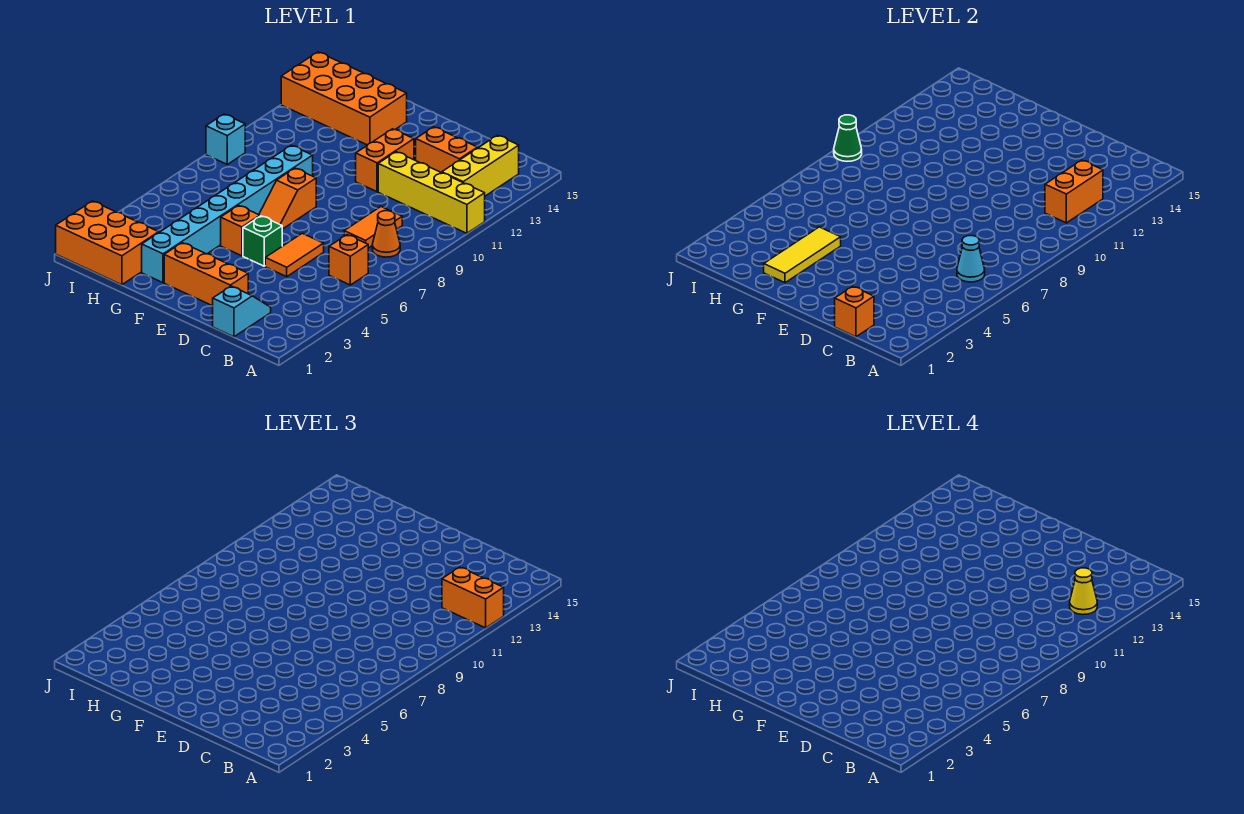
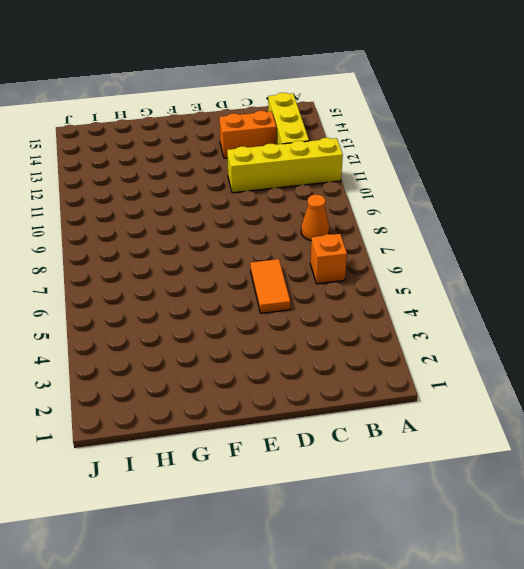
none -> cyan 1x2 slope [213,286,271,337]
none -> orange 1x2 tile [344,207,402,248]
none -> orange 1x3 brick [164,243,248,306]

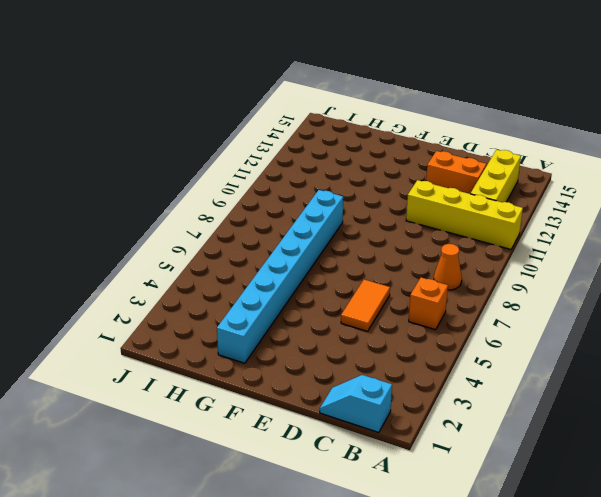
cyan 1x2 slope [320,375,392,432] -> cyan 1x2 slope turned to [213,286,271,337]
none -> orange 1x2 tile [344,207,402,248]
none -> orange 1x3 brick [164,243,248,306]
none -> green 1x1 brick [243,216,282,266]

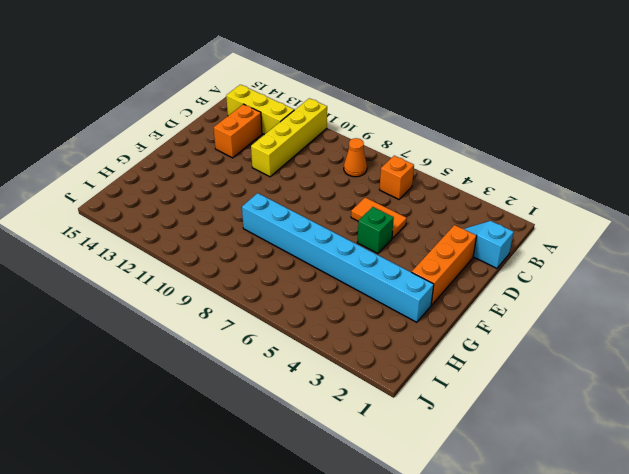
none -> orange 1x2 tile [344,207,402,248]
none -> orange 1x2 brick [356,129,414,192]
none -> orange 1x1 brick [221,206,260,256]

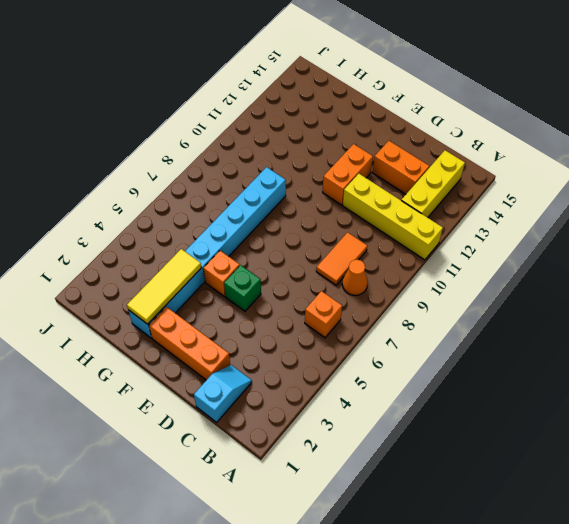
none -> orange 1x2 tile [265,233,324,277]
none -> orange 1x2 slope [259,168,316,229]
none -> orange 2x4 brick [281,52,407,145]

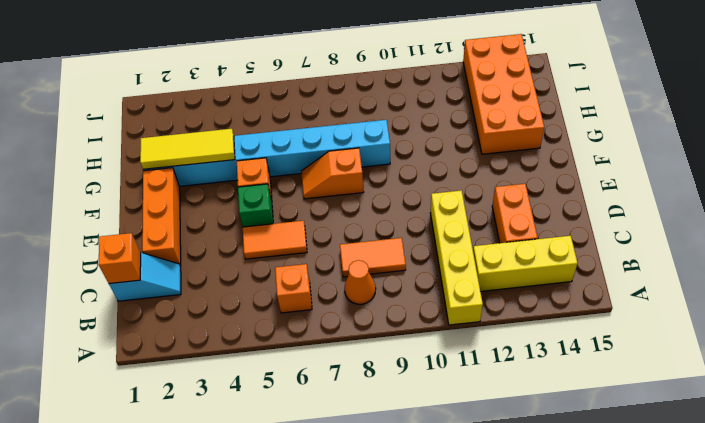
none -> orange 1x2 brick [356,129,414,192]
none -> orange 2x3 brick [56,201,159,285]
none -> cyan 1x1 brick [206,114,245,164]

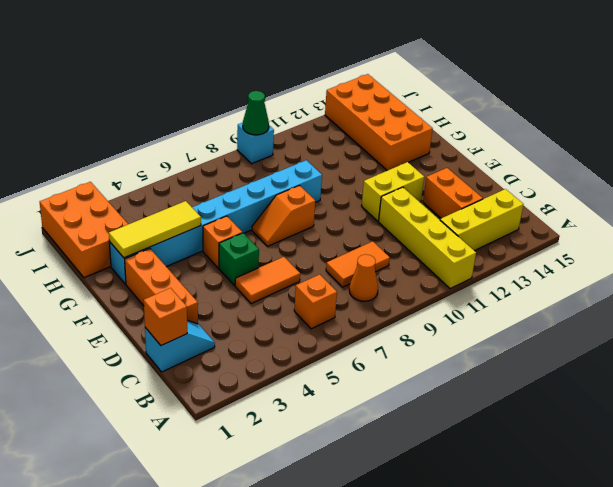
yellow 1x2 brick [362,162,424,221] -> orange 1x2 brick [356,129,414,192]
none -> cyan 1x1 cone [957,236,985,282]
none -> orange 1x2 brick [1045,160,1103,223]
none -> orange 1x2 brick [442,567,504,628]

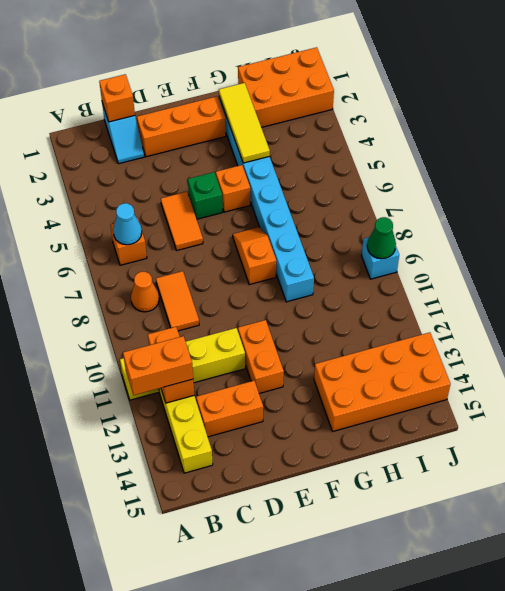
none -> yellow 1x1 cone [1070,568,1097,615]

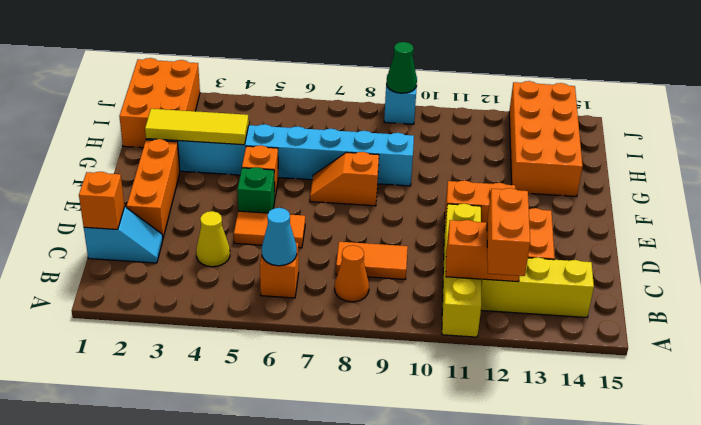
yellow 1x1 cone [196,211,230,267] -> yellow 1x1 cone moved to [1070,568,1097,615]

